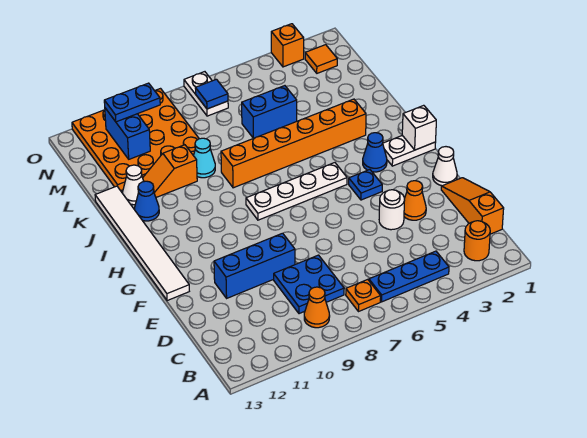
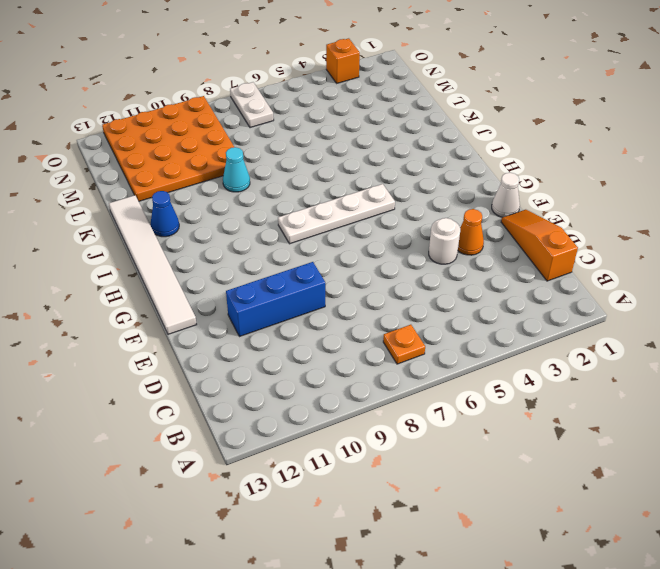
none -> orange 1x1 round brick [464,221,490,261]
none -> blue 1x3 plate [369,251,449,302]
none -> orange 1x1 cone [304,287,330,328]

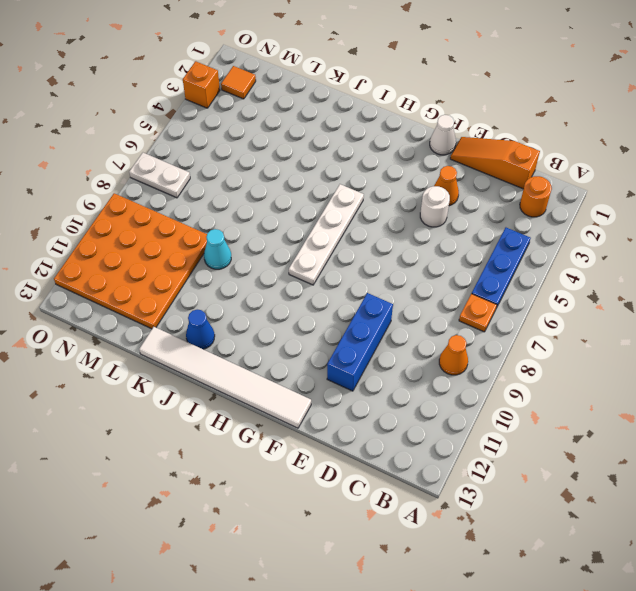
none -> blue 2x2 plate [274,255,344,314]
none -> blue 1x1 plate [349,170,382,200]
none -> white 1x2 plate [383,135,436,166]

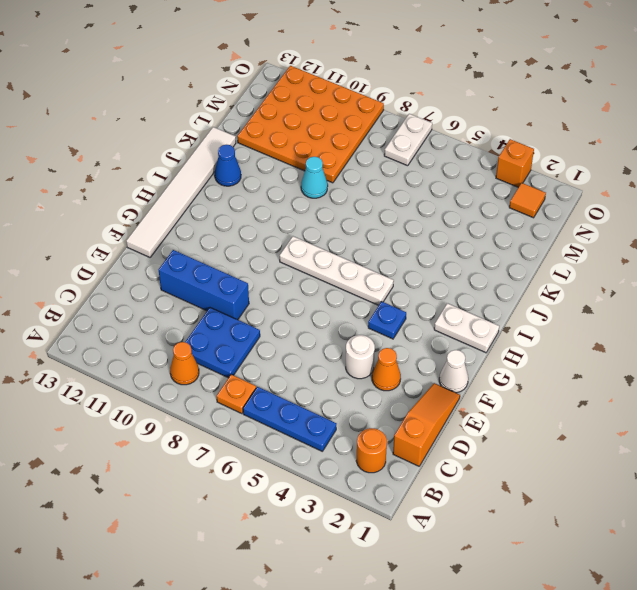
none -> blue 1x1 cone [363,133,387,172]
none -> orange 1x6 brick [221,99,366,188]
none -> orange 1x2 slope [143,145,197,197]

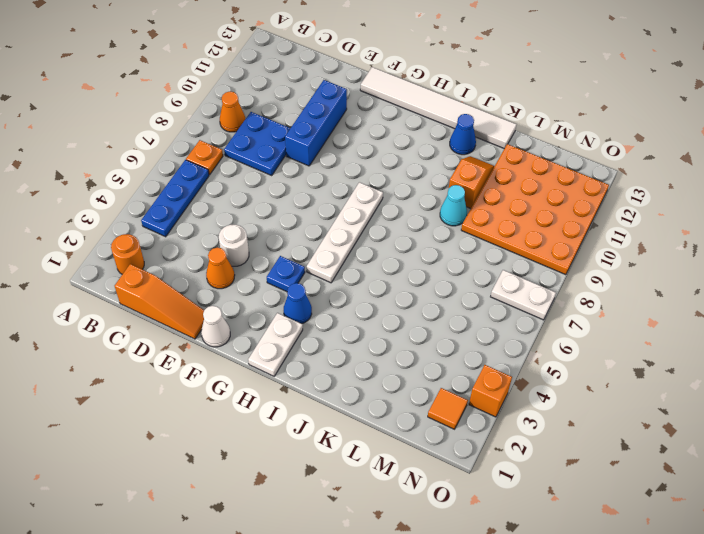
none -> orange 1x6 brick [221,99,366,188]
none -> white 1x1 cone [123,165,144,205]
none -> blue 1x2 brick [242,86,297,138]

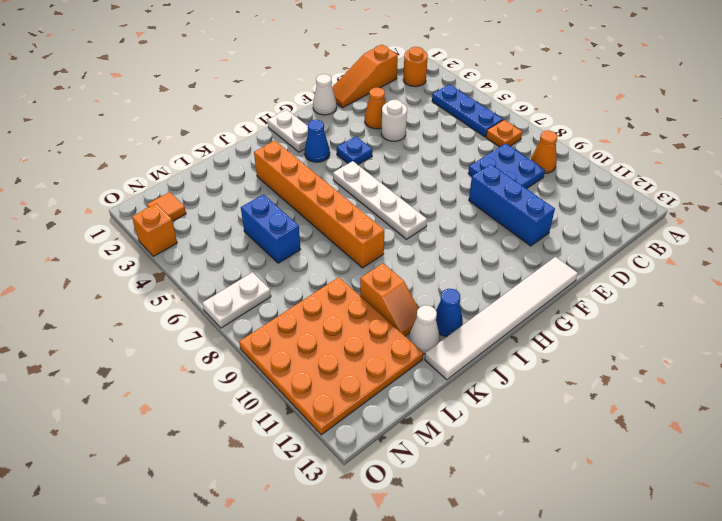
none -> cyan 1x1 cone [193,138,215,178]
none -> white 1x1 brick [402,105,436,150]
none -> blue 1x2 brick [105,108,150,159]

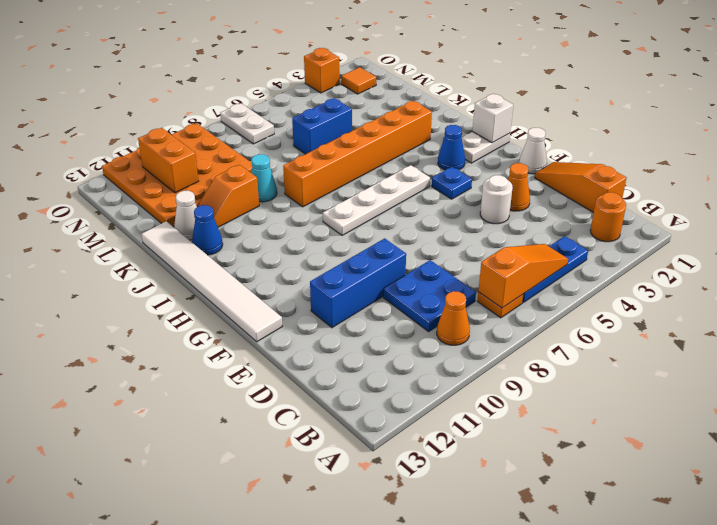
orange 1x3 slope [478,244,568,308] -> none
orange 1x2 brick [138,128,198,193] -> blue 1x2 brick [105,108,150,159]
none -> blue 1x1 tile [195,79,228,109]
none -> blue 1x2 plate [104,83,160,122]

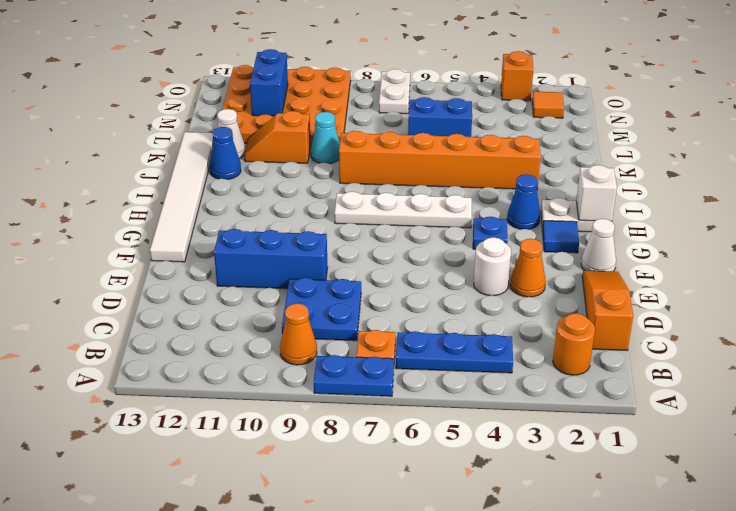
blue 1x2 plate [314,355,394,396] -> blue 1x2 plate moved to [104,83,160,122]
blue 1x1 tile [542,221,579,253] -> blue 1x1 tile moved to [195,79,228,109]

